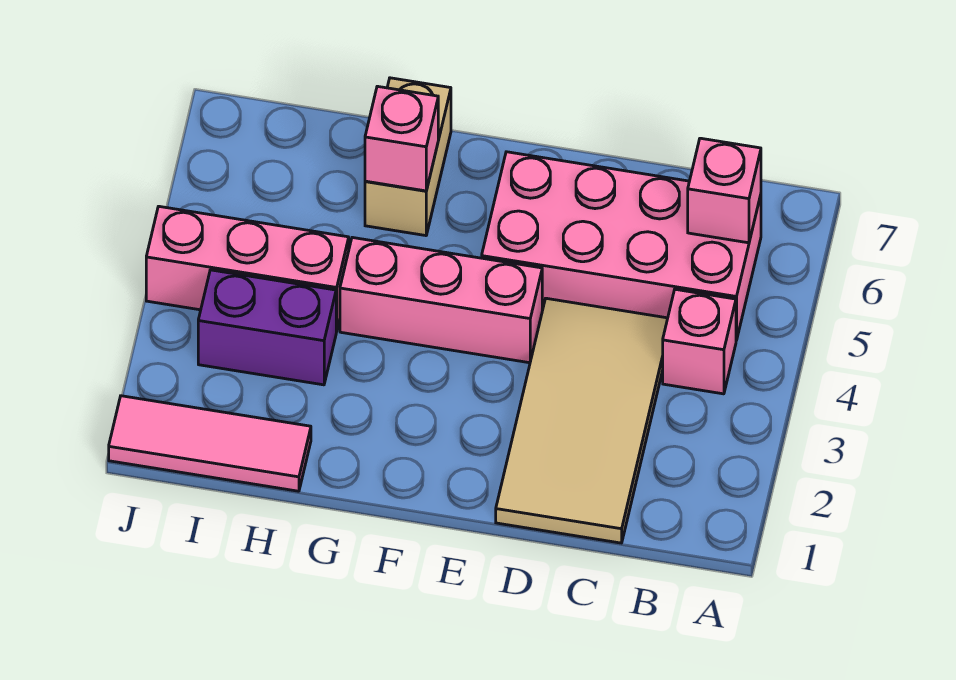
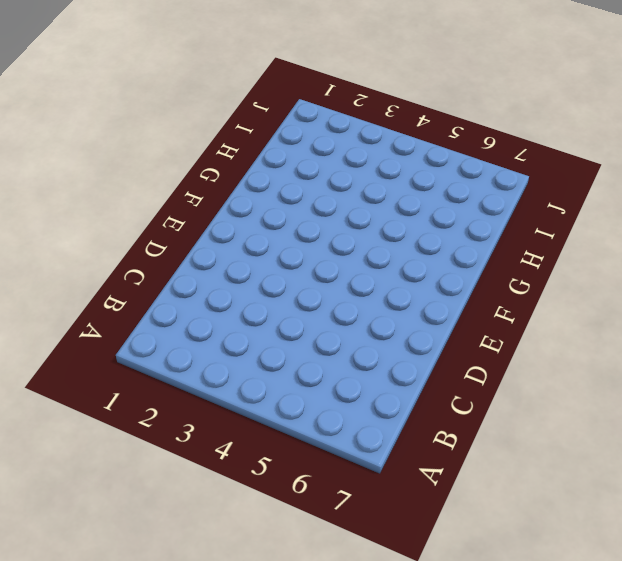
none -> pink 1x1 brick [663,289,736,394]
none -> pink 2x4 brick [482,152,761,340]

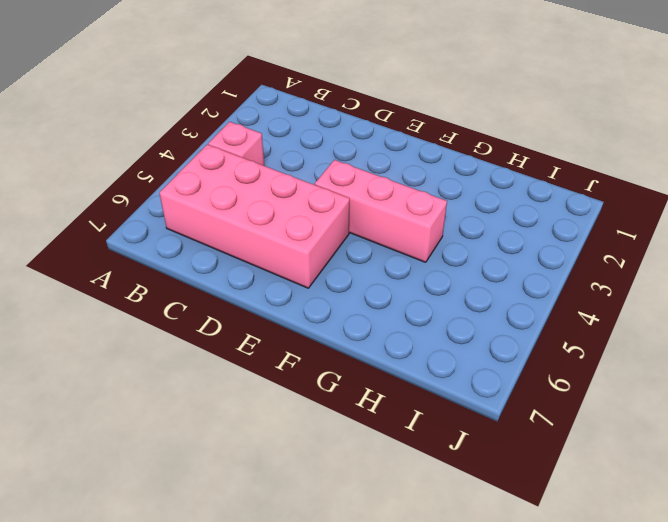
none -> tan 2x4 tile [496,298,668,543]
none -> tan 1x2 brick [365,78,451,236]

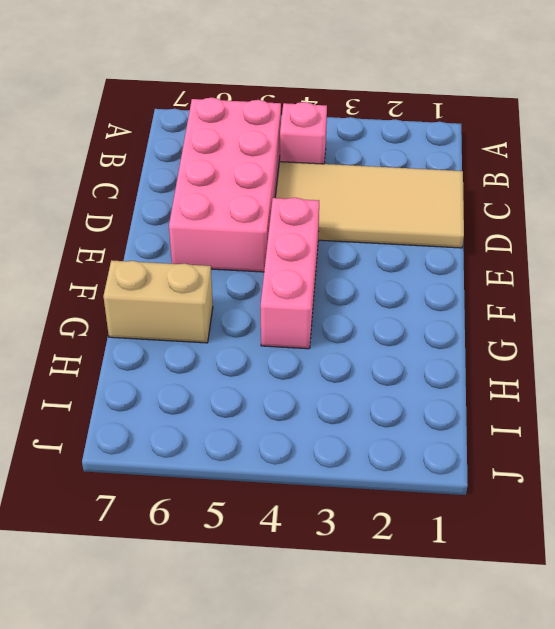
none -> pink 1x3 tile [109,396,311,491]
none -> purple 1x2 brick [198,270,337,385]

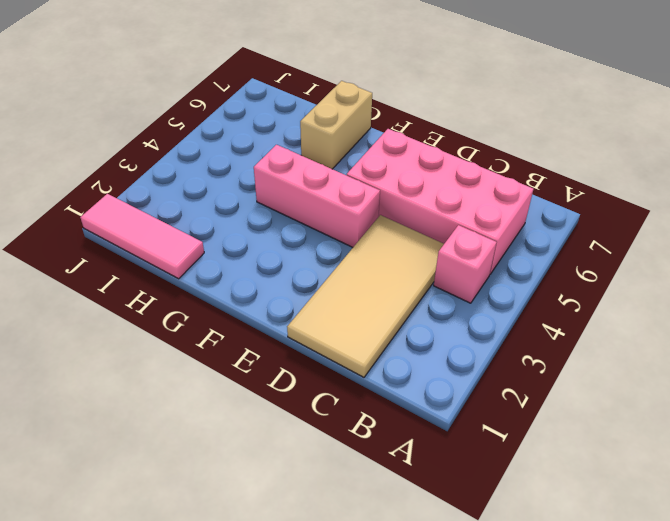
none -> purple 1x2 brick [198,270,337,385]
none -> pink 1x3 brick [146,206,349,331]

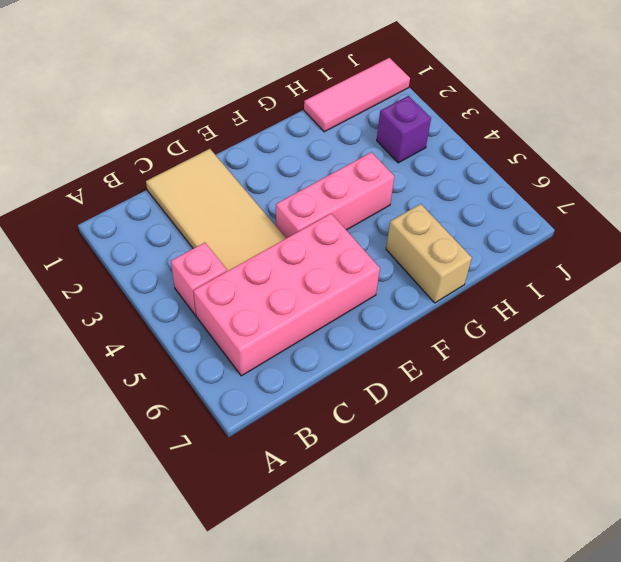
purple 1x1 brick [377,96,431,163] -> purple 1x2 brick [198,270,337,385]
none -> pink 1x3 brick [146,206,349,331]
none -> pink 1x1 brick [688,138,761,243]

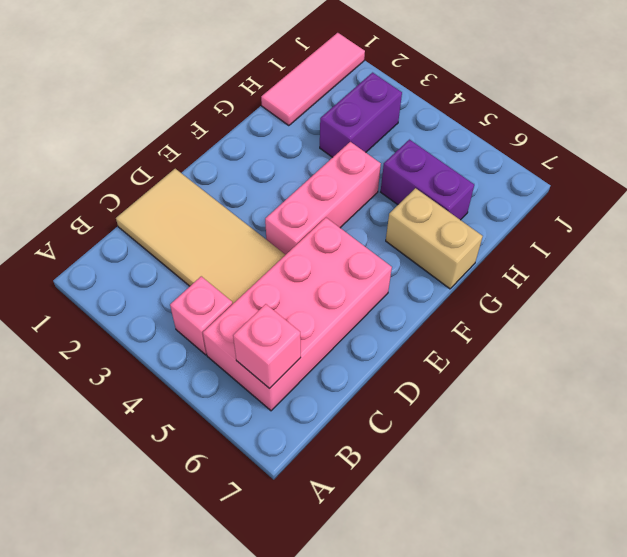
purple 1x2 brick [381,140,474,220] -> none
none -> pink 1x3 brick [146,206,349,331]
none -> pink 1x1 brick [365,86,438,191]

